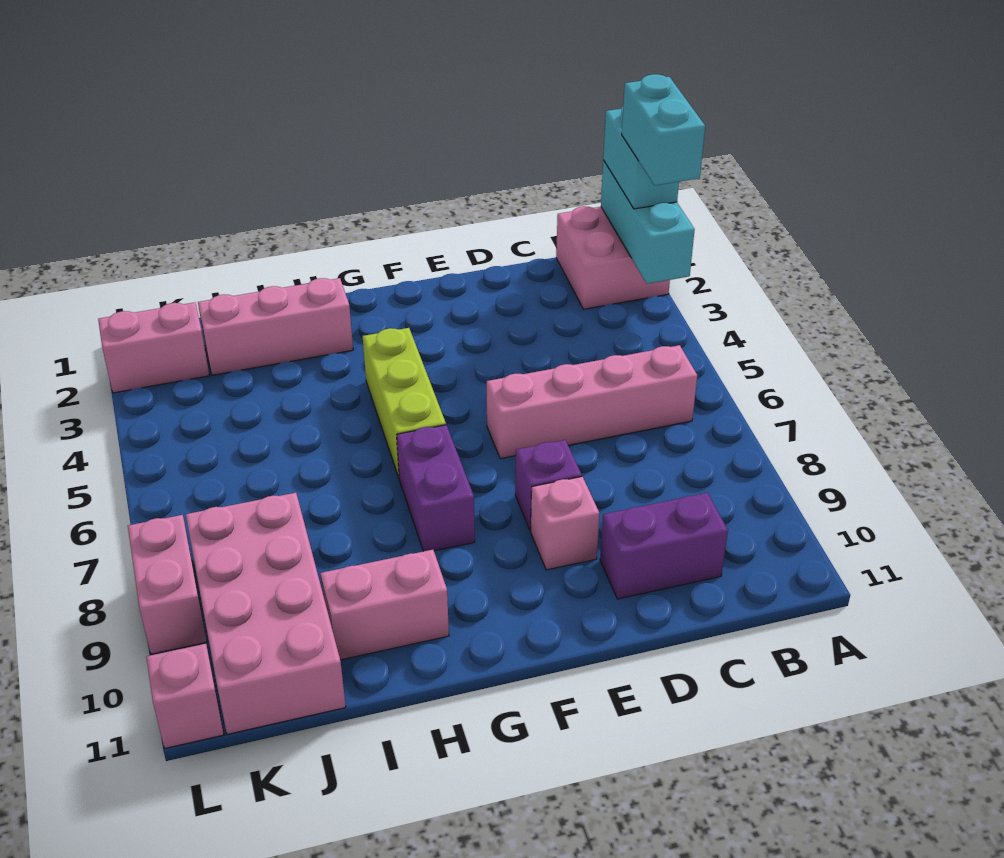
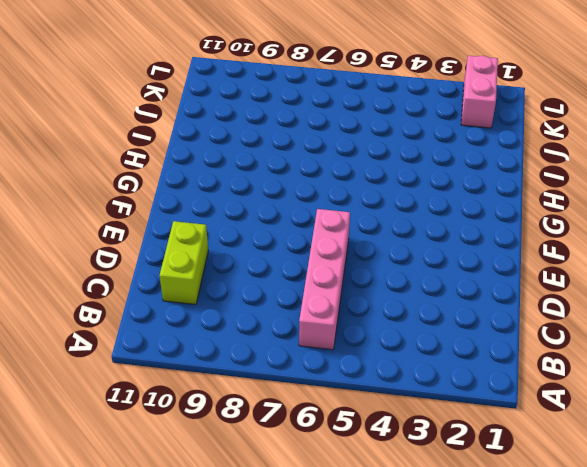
lime 1x2 brick [160,221,208,304] -> purple 1x2 brick [600,493,728,599]
none -> pink 2x2 brick [556,206,670,309]
none -> purple 1x1 brick [515,440,582,531]
none -> pink 1x1 brick [531,477,599,570]

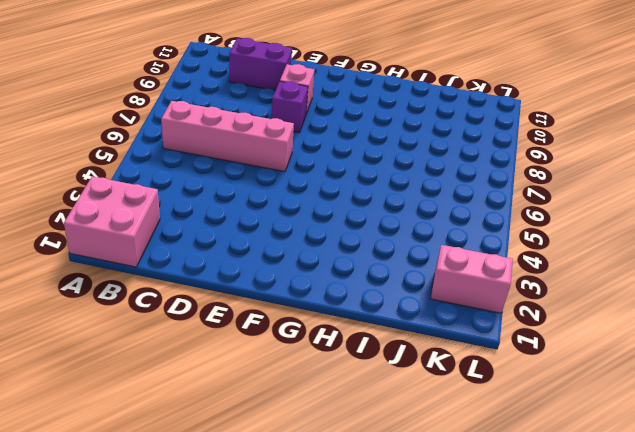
none -> lime 1x3 brick [363,328,446,477]
none -> purple 1x2 brick [397,425,475,551]
none -> pink 1x3 brick [198,278,353,375]

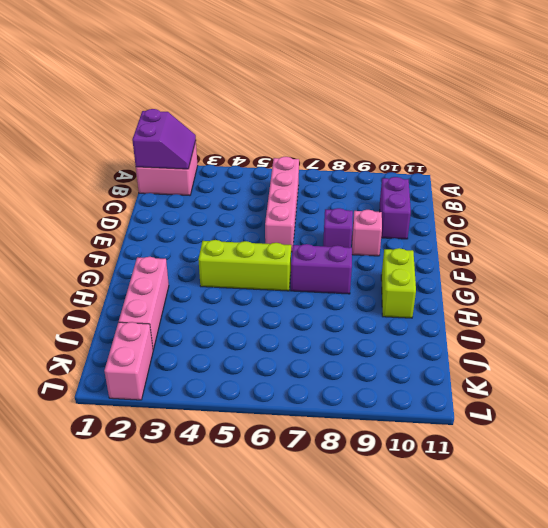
purple 2x2 slope [132,109,196,169] -> cyan 1x3 brick [601,160,695,284]
lime 1x2 brick [381,248,416,318] -> pink 1x2 brick [320,550,449,660]
none -> pink 2x4 brick [186,493,346,734]
none -> pink 1x2 brick [128,515,207,654]
none -> pink 1x1 brick [146,644,224,748]

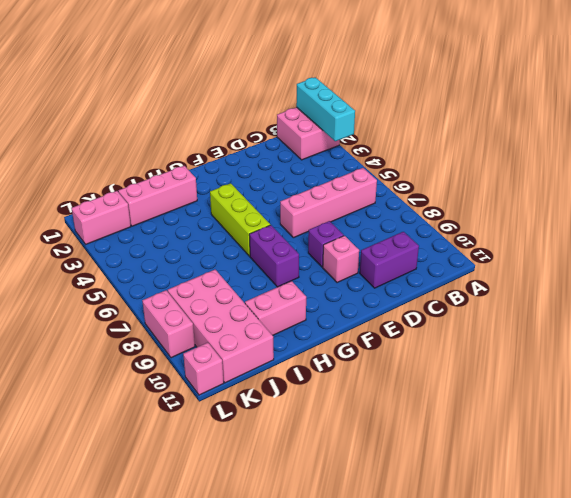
none -> cyan 1x2 brick [603,107,679,209]
none -> cyan 1x2 brick [622,74,705,185]

